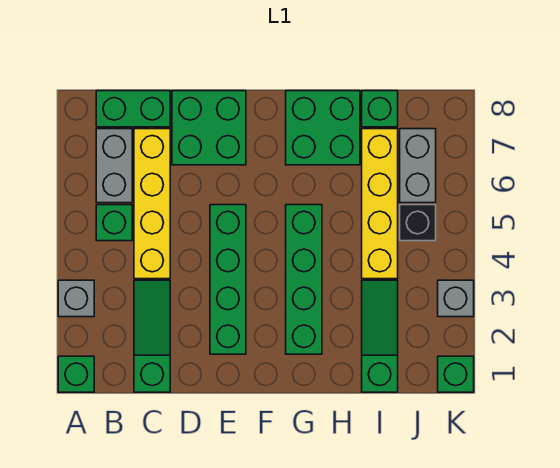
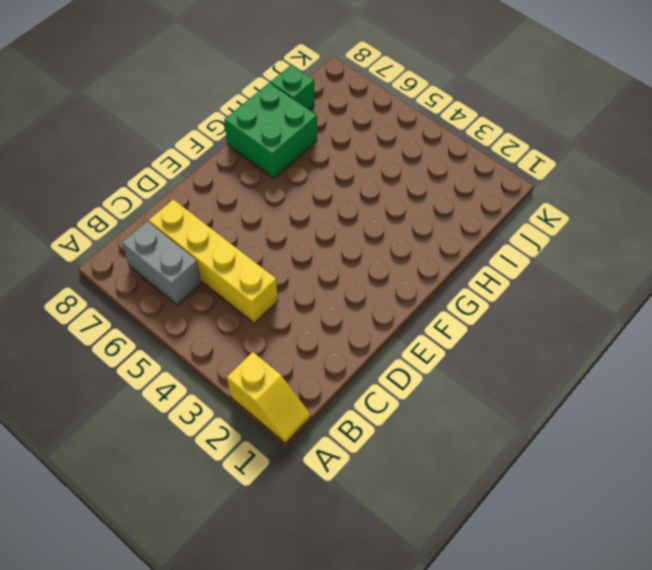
yellow 1x2 slope [227,352,310,443] -> green 1x1 brick [58,356,94,392]
none -> grey 1x1 brick [58,280,94,317]
none -> green 1x1 brick [96,205,132,241]
none -> green 1x2 brick [96,91,170,127]

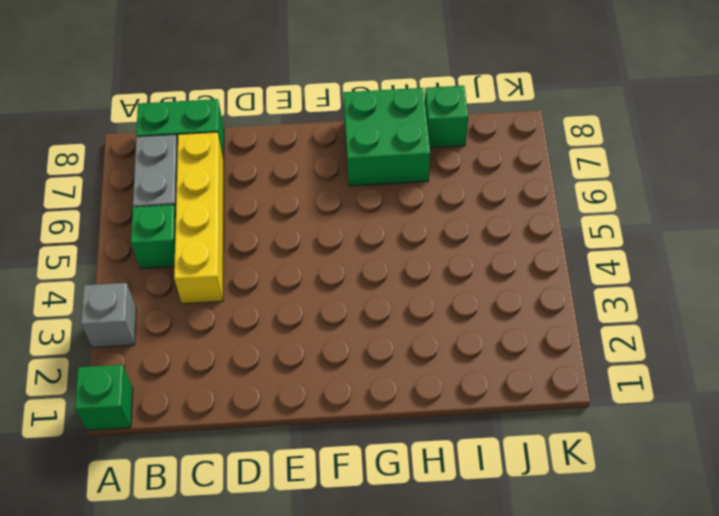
none -> green 1x3 slope [134,280,170,392]
none -> green 2x2 brick [172,91,246,165]
none -> green 1x4 brick [210,205,246,354]

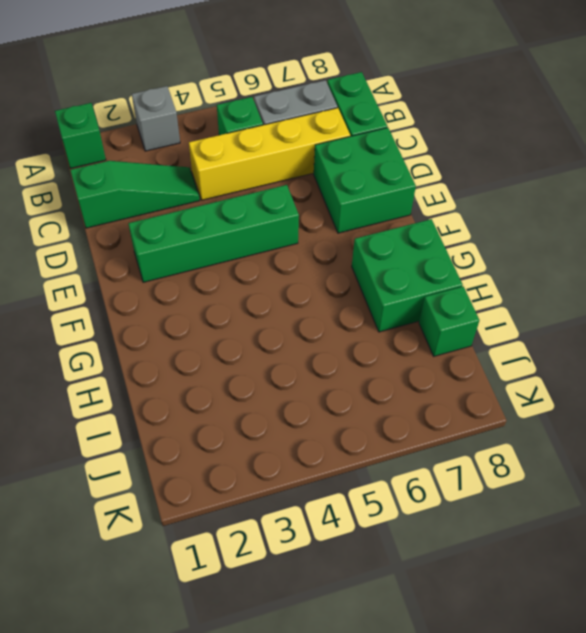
none -> green 1x4 brick [286,205,322,354]
none -> green 1x3 slope [362,280,398,392]
none -> yellow 1x4 brick [362,129,398,279]

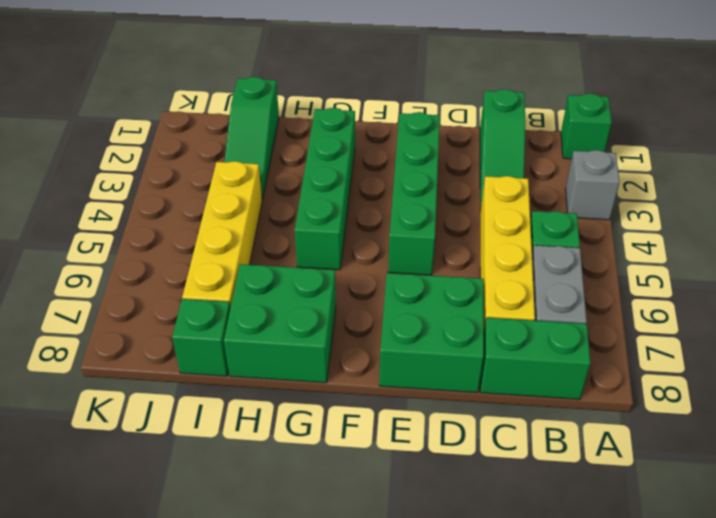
none -> black 1x1 brick [400,205,436,241]
none -> grey 1x2 brick [400,129,436,203]
none -> green 1x1 brick [438,356,474,392]

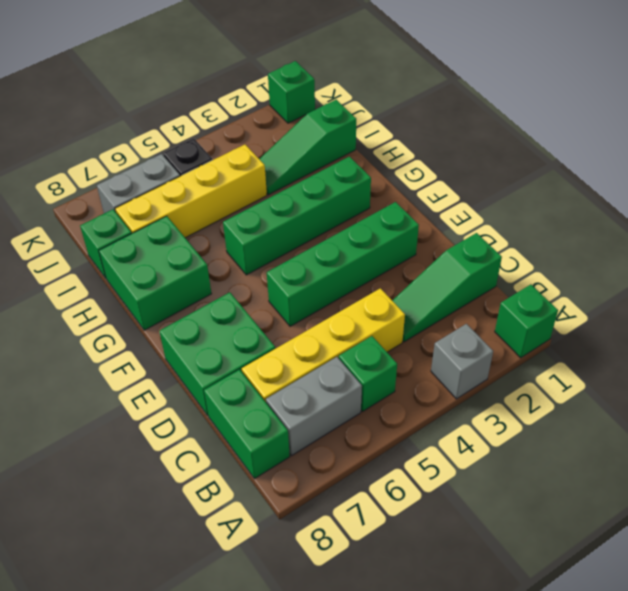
none -> grey 1x1 brick [438,280,474,317]

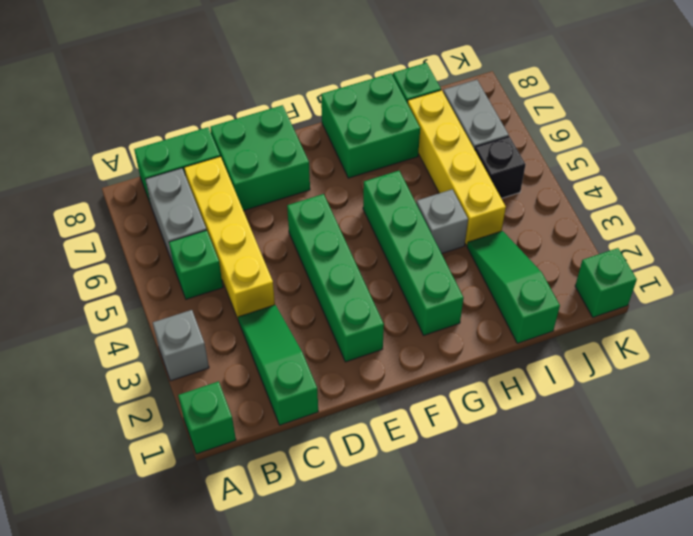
grey 1x1 brick [417,189,468,254] -> grey 1x1 brick moved to [438,280,474,317]

